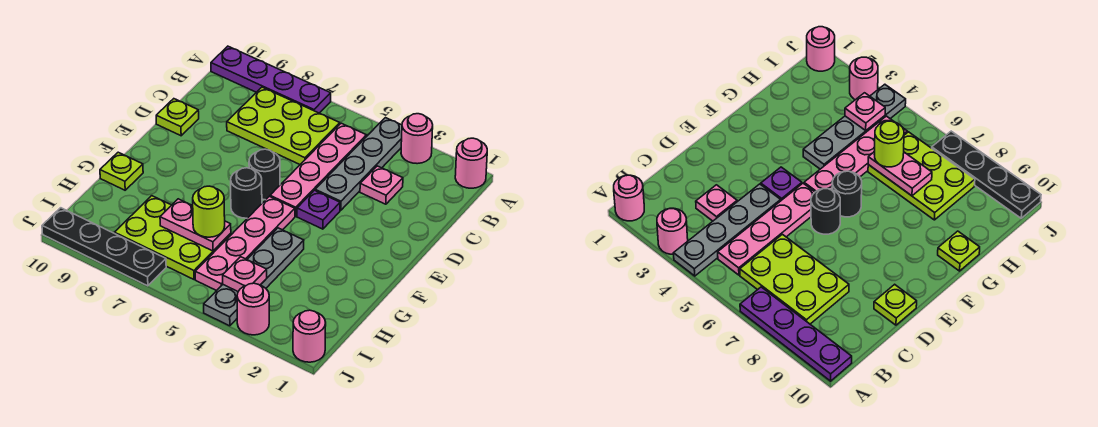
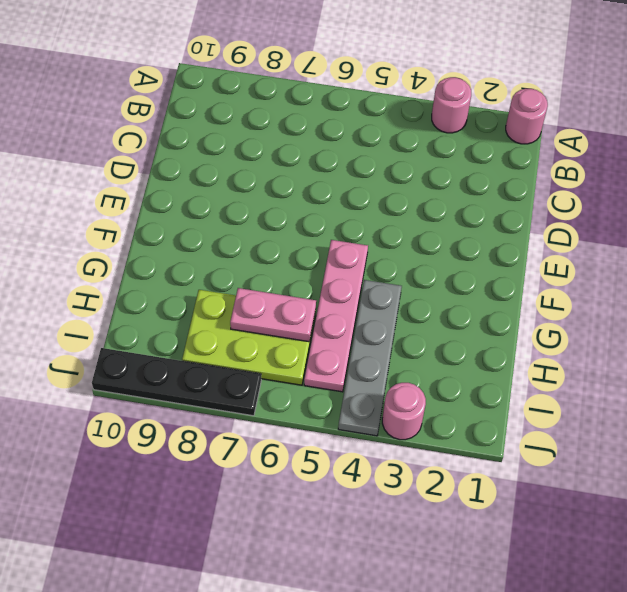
none -> grey 1x4 plate [315,118,402,210]
none -> purple 1x4 plate [211,46,331,113]
none -> pink 1x4 plate [270,123,366,216]

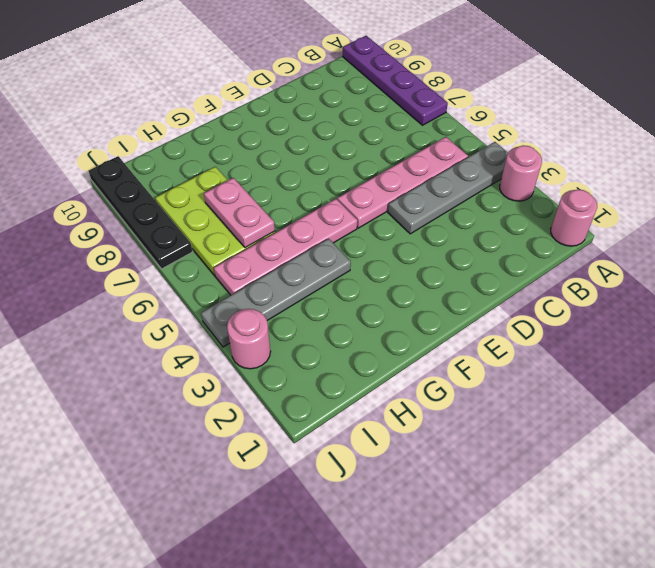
none -> lime 2x3 plate [227,87,340,164]
none -> pink 1x1 plate [360,166,403,204]
none -> lime 1x1 plate [156,99,199,136]

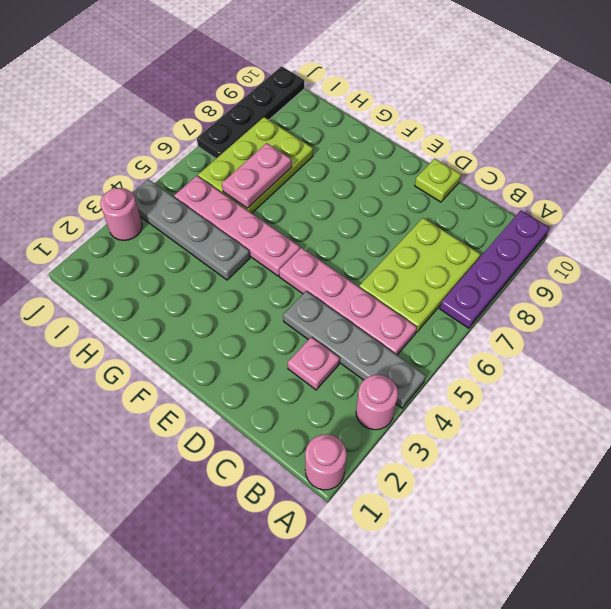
none -> purple 1x1 plate [297,190,340,229]
none -> black 1x1 round brick [249,149,280,200]
none -> black 1x1 round brick [231,168,262,218]

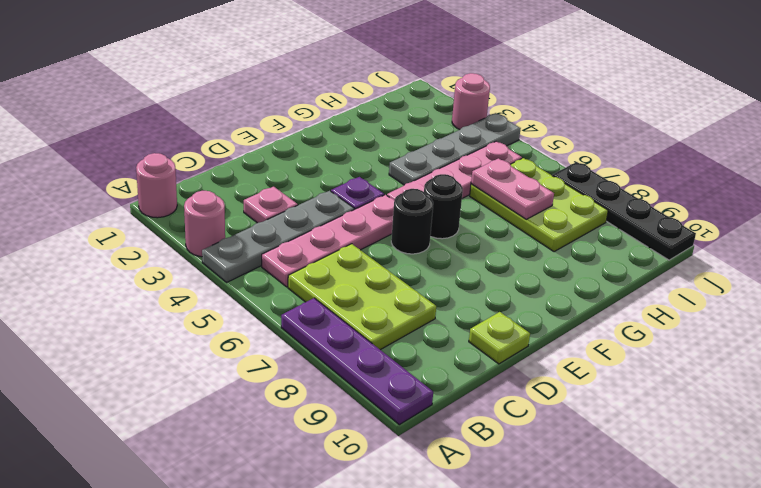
none -> lime 1x1 plate [100,152,143,190]
none -> pink 1x1 round brick [293,310,326,362]
none -> pink 1x1 plate [223,257,267,291]

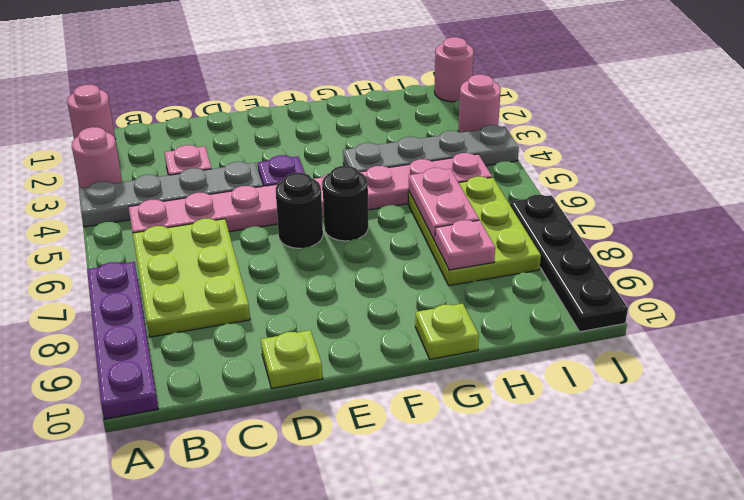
pink 1x1 plate [435,220,495,270] -> pink 1x1 plate moved to [223,257,267,291]
none -> lime 1x1 round brick [193,186,225,237]

